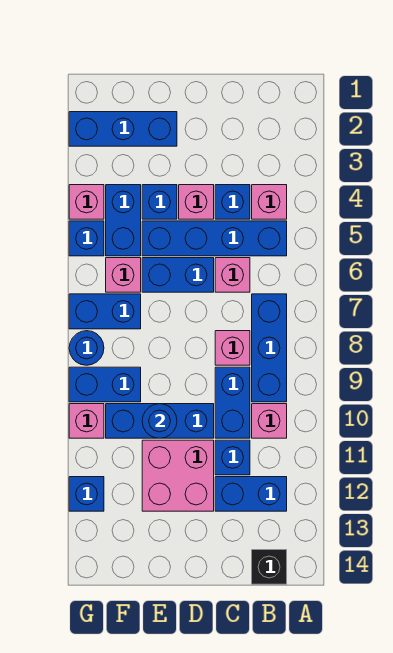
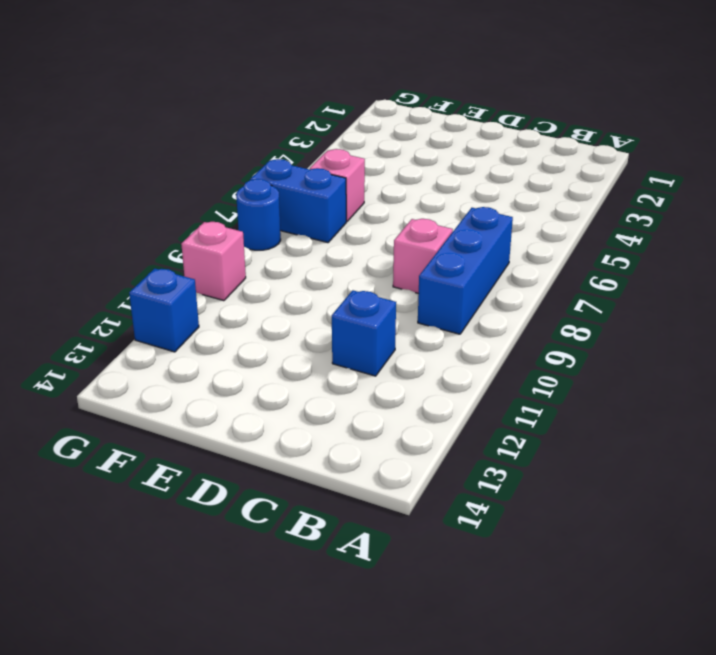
none -> pink 1x1 brick [252,185,287,219]
none -> blue 1x4 brick [142,221,287,256]
none -> pink 1x1 brick [252,404,287,438]

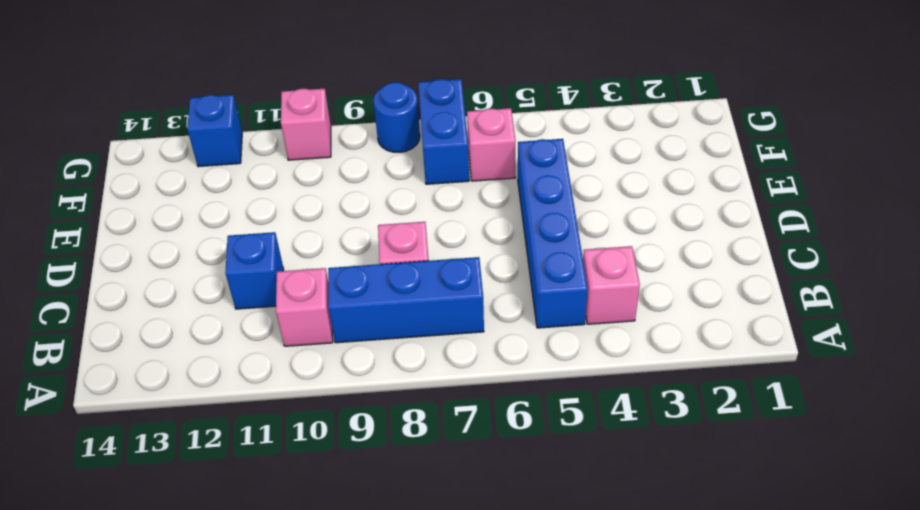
none -> blue 1x2 brick [215,477,287,511]
none -> black 1x1 brick [252,550,287,584]
none -> blue 1x1 brick [215,185,250,219]

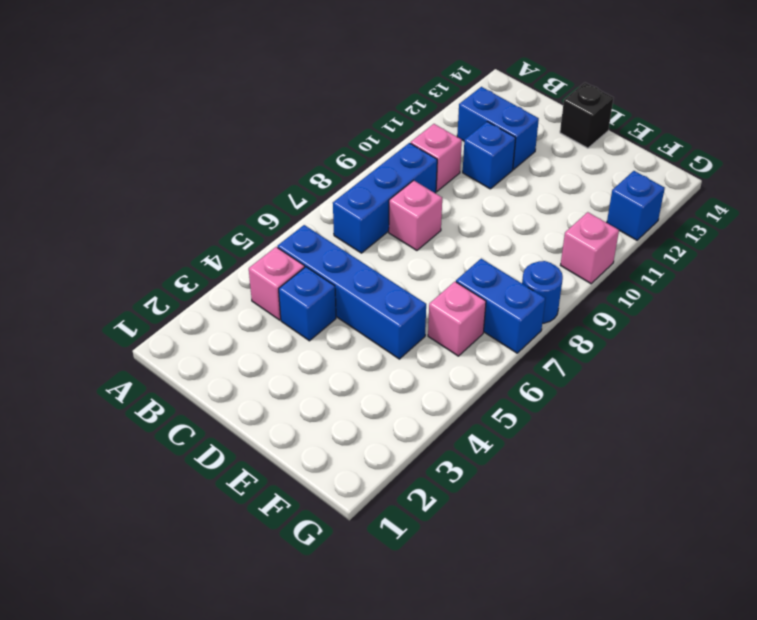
black 1x1 brick [560,83,613,148] -> black 1x1 brick moved to [252,550,287,584]
none -> pink 1x1 brick [215,258,250,292]
none -> blue 1x2 brick [215,367,250,438]
none -> pink 1x1 brick [179,185,214,219]

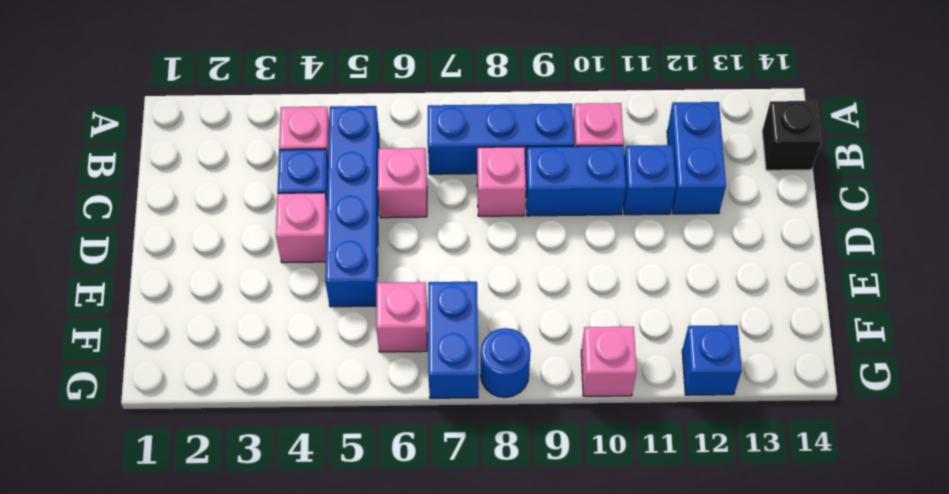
none -> blue 1x2 brick [142,258,214,292]
none -> blue 1x3 brick [106,404,214,438]
none -> pink 2x2 brick [142,440,214,511]

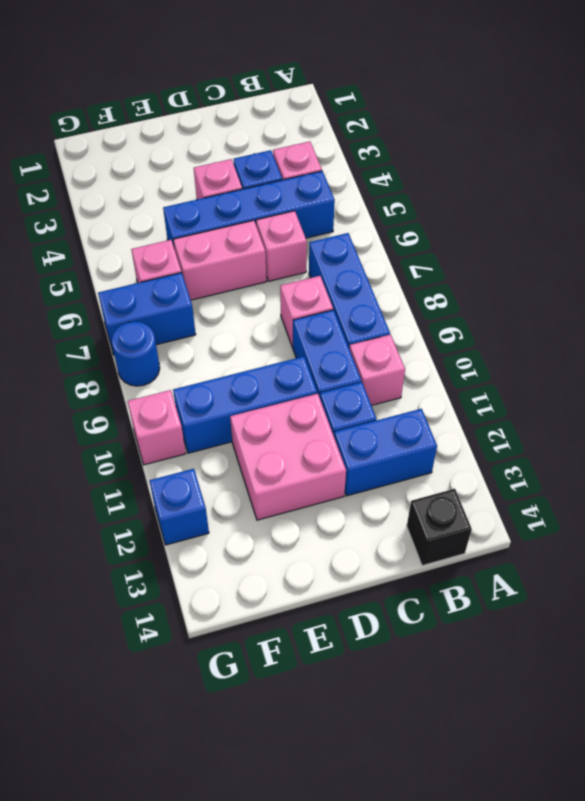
pink 1x2 brick [173,220,266,300] -> blue 1x2 brick [142,258,214,292]
none -> blue 1x3 brick [69,112,177,146]
none -> blue 1x1 brick [142,185,177,219]
none -> blue 1x2 brick [106,185,141,256]

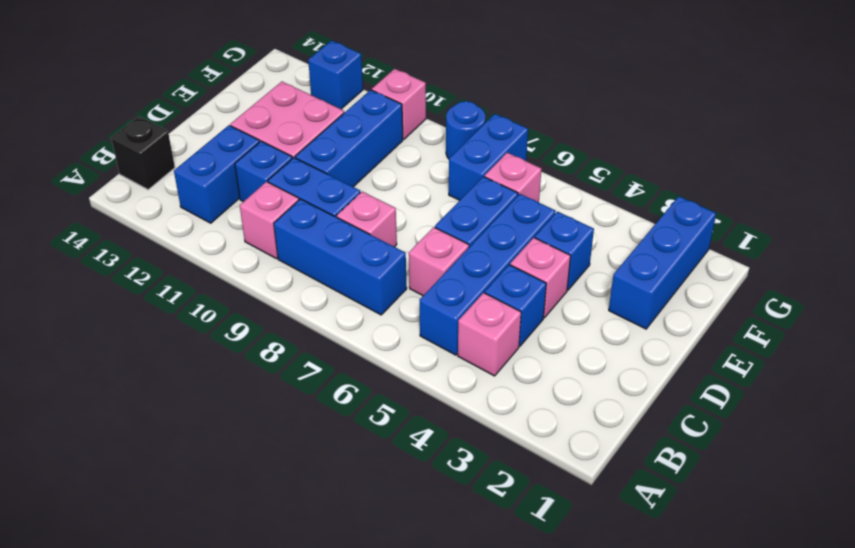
none -> blue 1x2 brick [106,185,141,256]
none -> blue 1x2 brick [69,367,141,402]
none -> pink 1x1 brick [69,185,104,219]

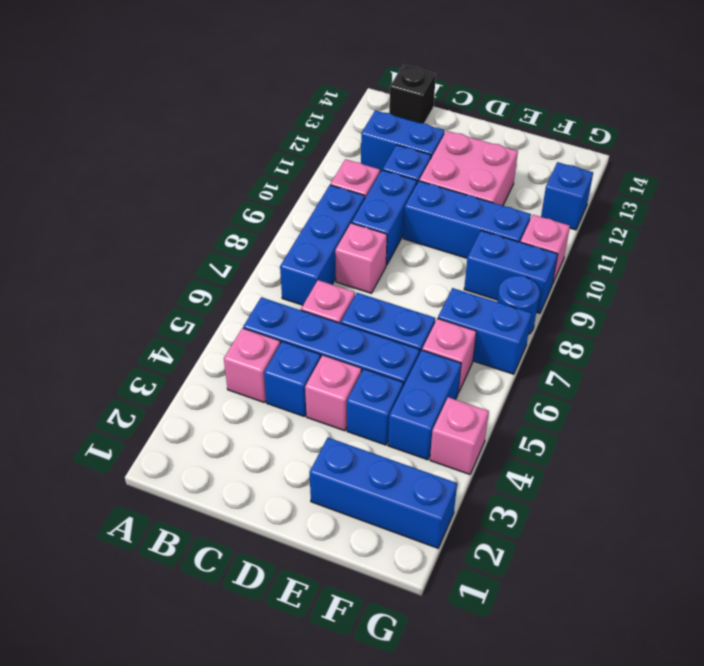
none -> blue 1x1 brick [69,221,104,256]
none -> blue 1x1 round brick [142,404,177,438]

